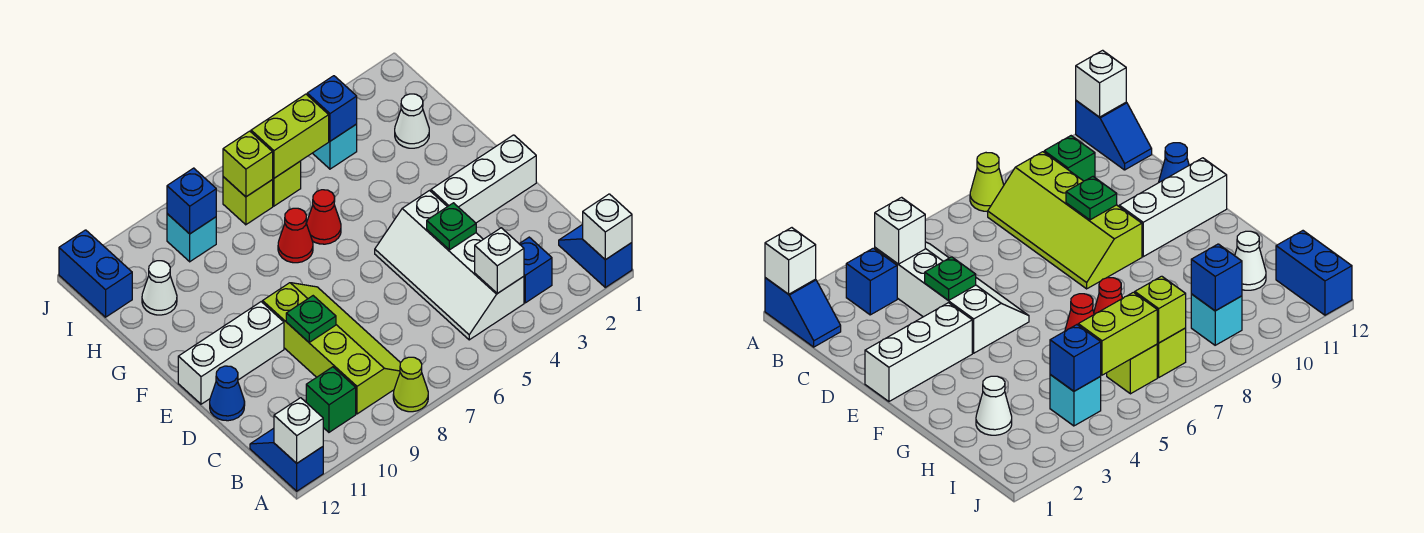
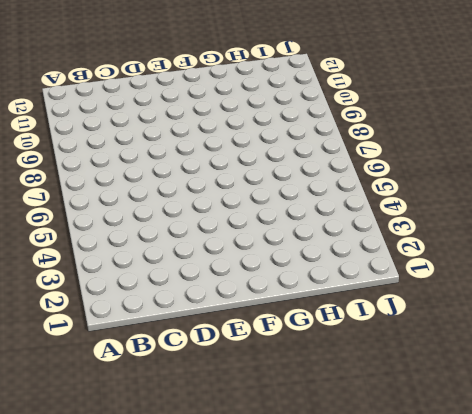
none -> blue 1x2 slope [559,224,632,287]
none -> lime 1x1 cone [393,357,428,412]
none -> blue 1x2 slope [250,428,323,491]

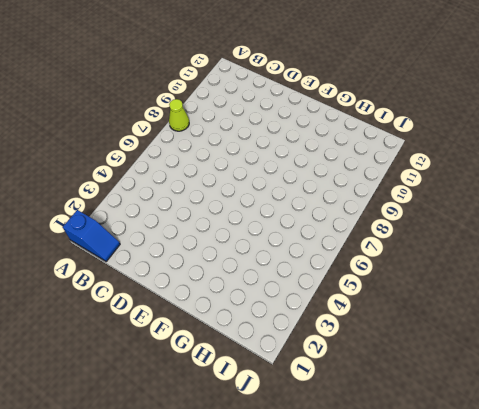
none -> blue 1x2 slope [250,428,323,491]
none -> blue 1x1 brick [520,237,552,303]
none -> white 2x4 slope [375,191,524,340]

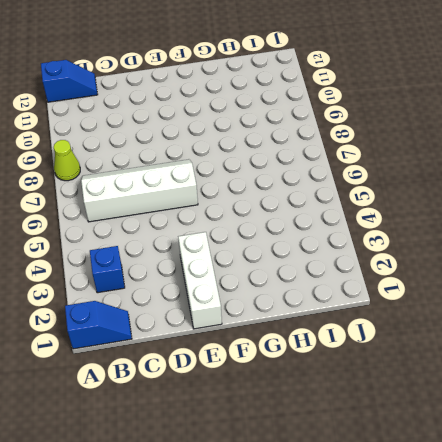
white 2x4 slope [81,159,198,222] -> white 2x4 slope moved to [375,191,524,340]
none -> lime 2x4 slope [263,283,400,414]
none -> green 1x1 brick [306,367,356,432]
none -> blue 1x1 cone [210,366,245,421]

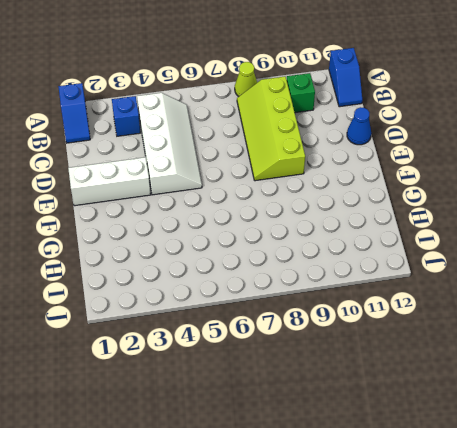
none -> white 1x3 brick [178,302,284,404]
none -> red 1x1 cone [306,190,341,244]
none -> red 1x1 cone [278,208,313,263]

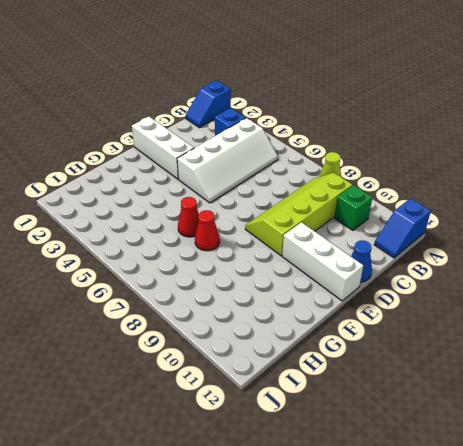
none -> white 1x1 cone [395,94,429,148]
none -> white 1x1 cone [142,261,177,315]
none -> cyan 1x1 brick [313,124,357,169]

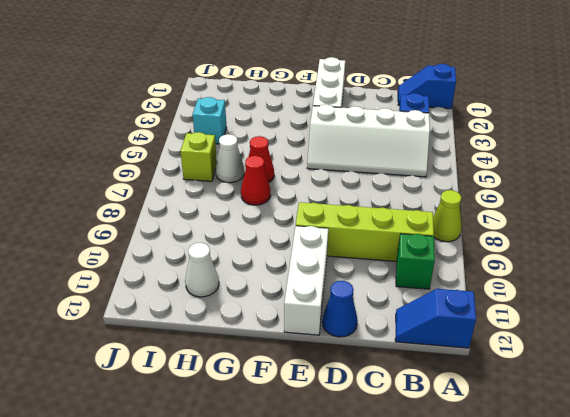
white 1x1 cone [216,134,244,183] -> white 1x1 cone moved to [395,94,429,148]
none -> lime 1x1 brick [223,177,273,225]
none -> cyan 1x1 brick [167,214,216,262]
none -> blue 1x2 brick [59,230,132,317]

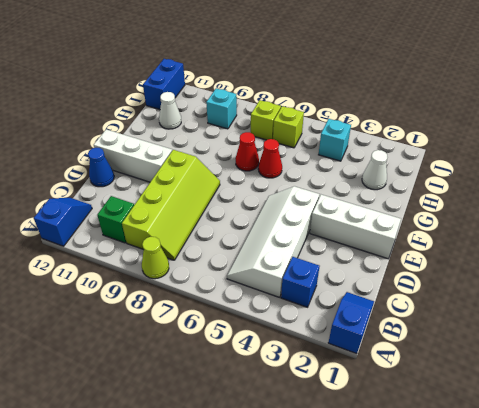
none -> white 1x1 brick [583,194,632,260]
none -> white 1x1 brick [274,398,323,463]
none -> white 1x1 brick [475,228,524,293]

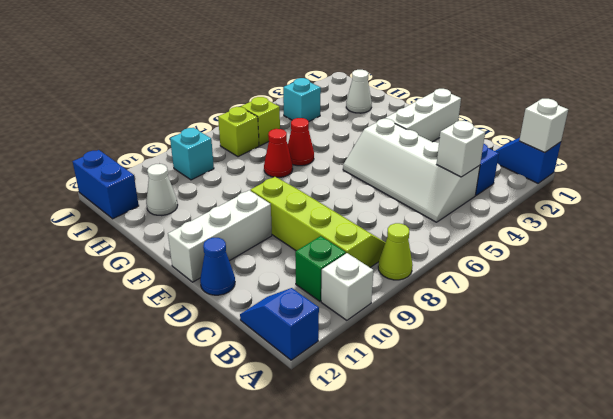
white 1x1 brick [321,253,374,320] -> white 1x1 brick moved to [274,398,323,463]
none -> green 1x1 plate [427,203,476,250]
none -> green 1x1 plate [286,296,336,342]
none -> blue 1x1 brick [307,76,357,141]

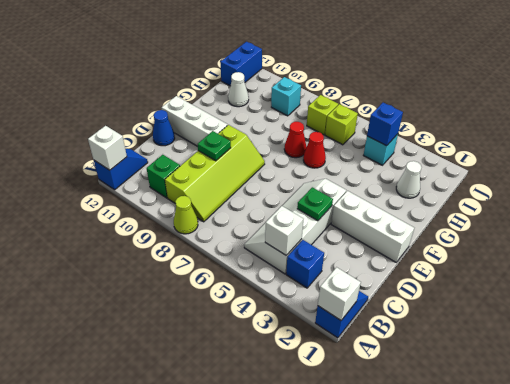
none -> lime 1x2 brick [251,94,329,178]
none -> lime 1x1 brick [223,131,273,197]
none -> blue 1x1 brick [167,168,216,234]

